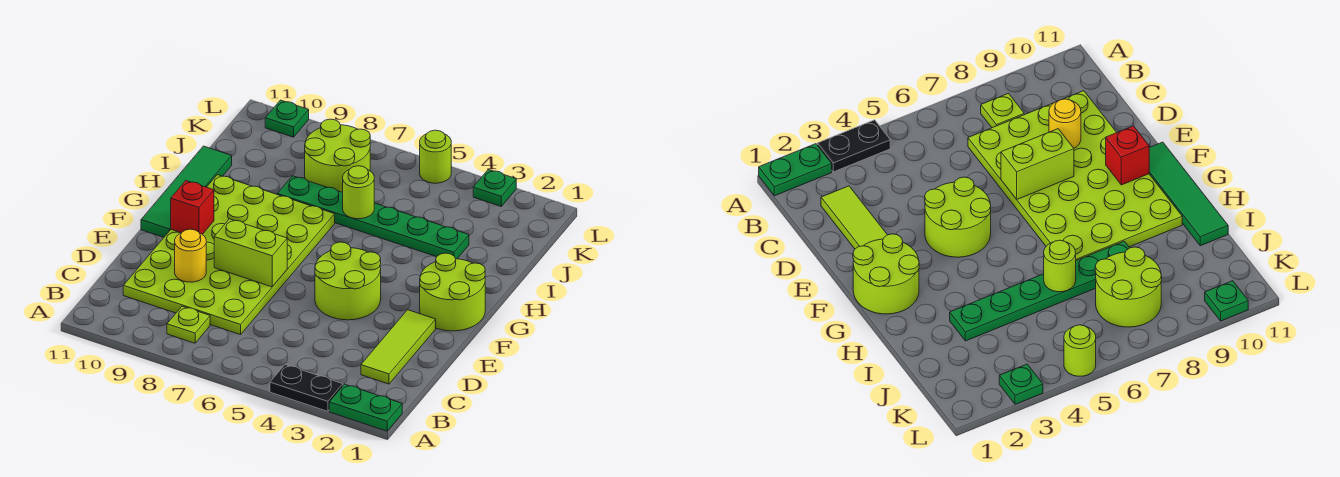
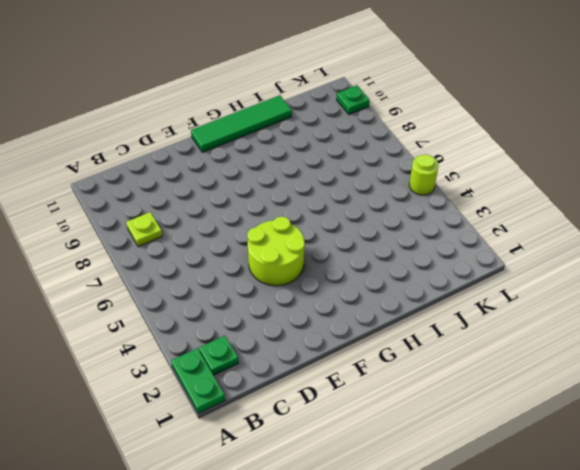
green 1x1 plate [199,336,239,375] -> green 1x1 plate moved to [473,169,516,206]
none -> black 1x2 plate [270,365,343,411]
none -> lime 1x3 tile [361,310,436,384]
none -> lime 4x6 plate [123,175,335,335]

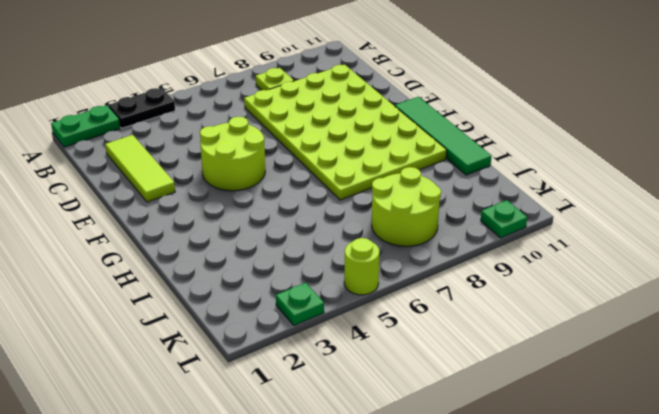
none -> lime 2x2 round brick [420,253,485,331]
none -> green 1x6 plate [277,176,469,259]
none -> yellow 1x1 round brick [175,229,206,282]

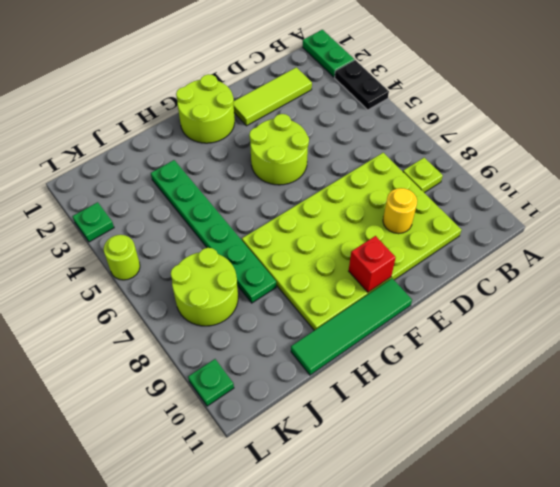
none -> lime 1x2 brick [214,219,287,287]
none -> lime 1x1 round brick [343,166,374,219]

